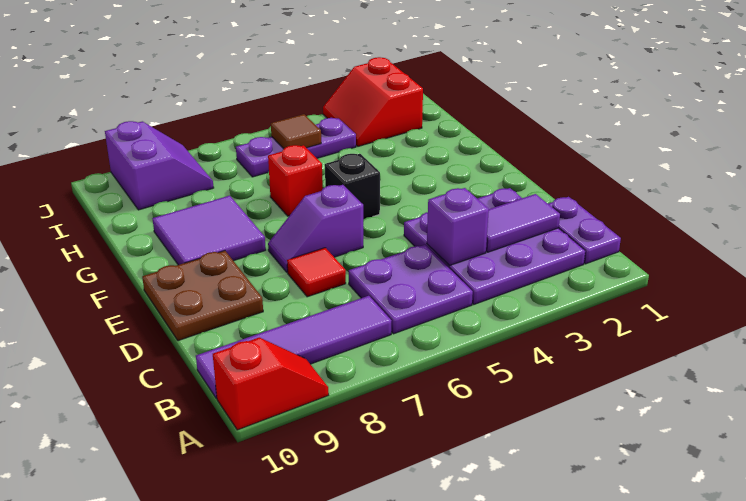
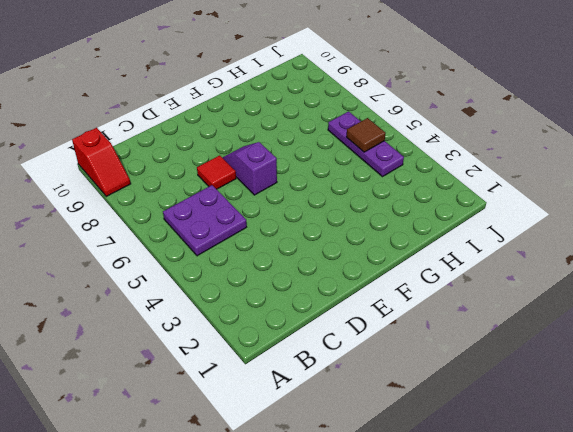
none -> purple 1x2 plate [548,197,621,264]
none -> purple 3x3 plate [404,188,585,304]
none -> purple 1x4 tile [196,296,392,398]

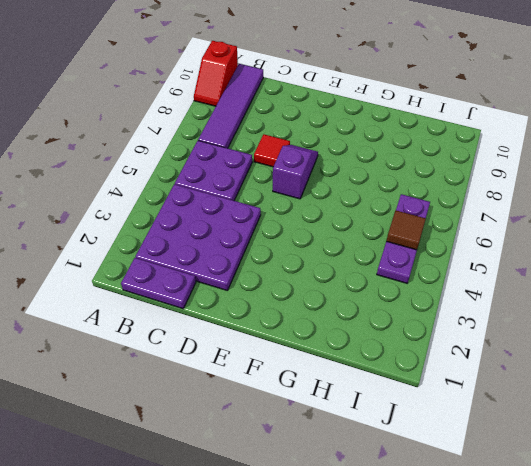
none -> brown 2x2 plate [142,251,263,341]
none -> black 1x1 brick [325,154,380,219]
none -> purple 2x2 tile [152,196,266,265]

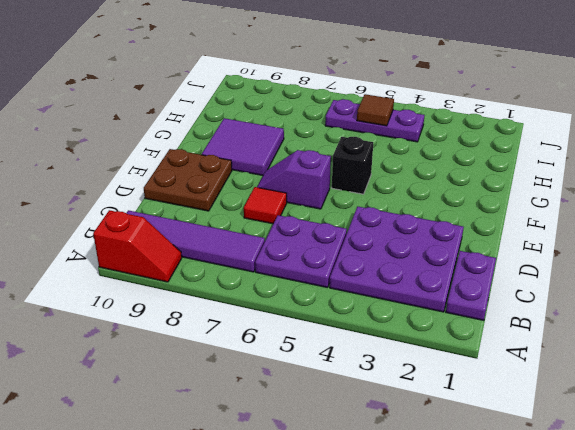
none -> red 1x1 brick [268,145,323,216]
none -> red 2x2 slope [323,57,423,146]
none -> purple 2x2 slope [105,121,214,210]

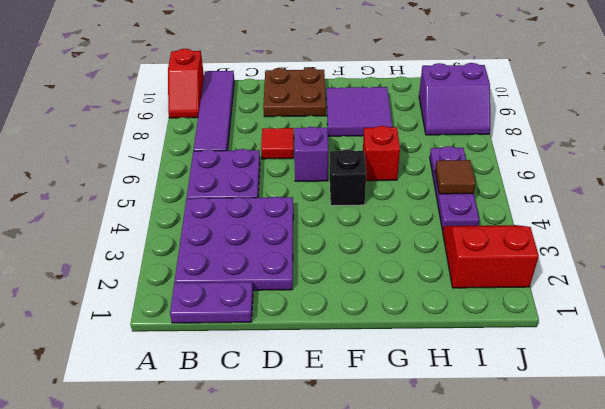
none -> purple 1x2 tile [486,194,560,252]
none -> purple 1x1 brick [427,188,489,266]

